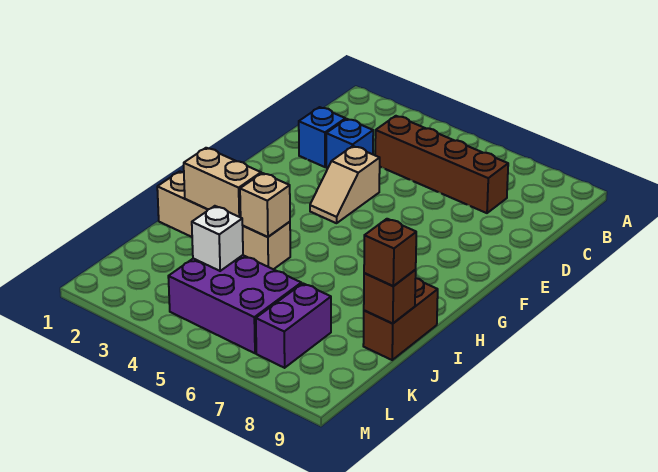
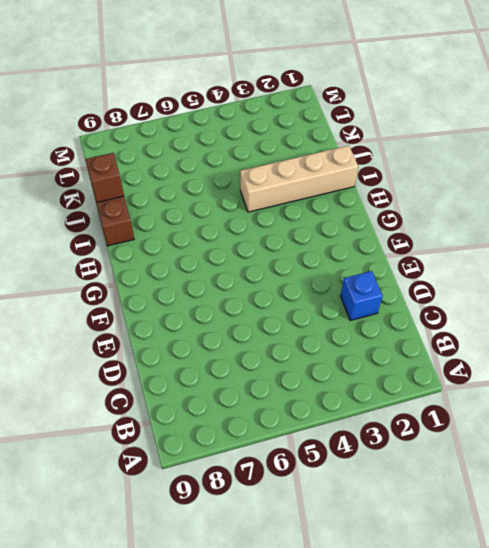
none -> brown 1x4 brick [375,116,508,213]
none -> blue 1x1 brick [326,119,373,168]
none -> tan 1x2 slope [310,146,380,223]

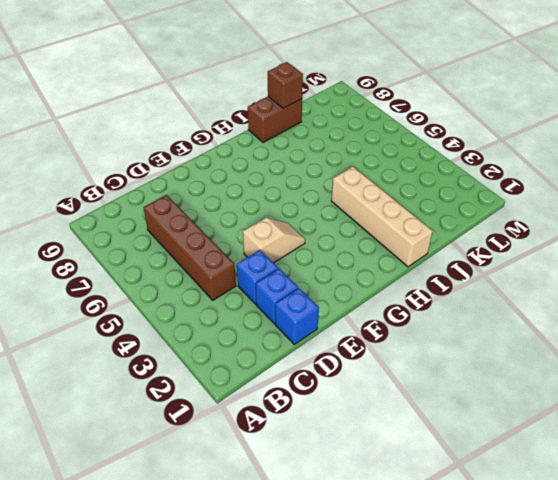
blue 1x1 brick [275,288,319,344] -> none
none -> purple 2x3 brick [168,255,301,353]
none -> purple 1x2 brick [256,283,331,368]
none -> tan 1x2 brick [184,148,261,217]

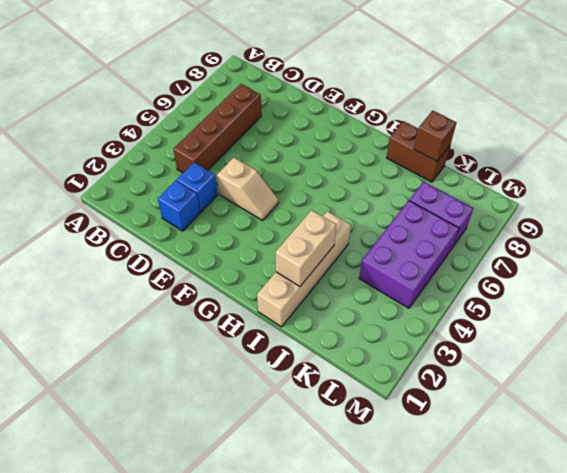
none -> tan 1x1 brick [240,173,290,237]
none -> white 1x1 brick [192,206,243,271]
none -> brown 1x1 brick [364,219,416,286]

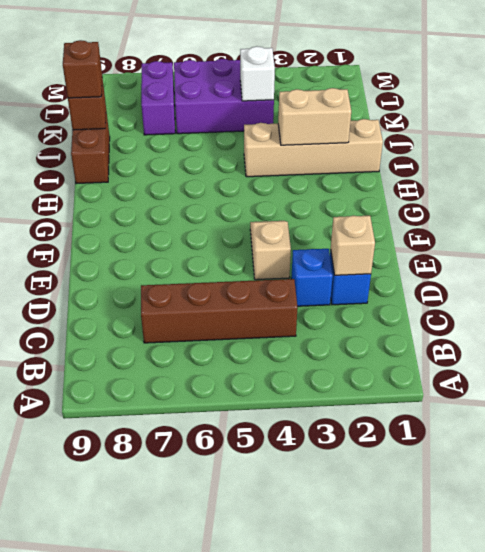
tan 1x1 brick [331,216,375,275] -> tan 1x1 brick moved to [240,173,290,237]

